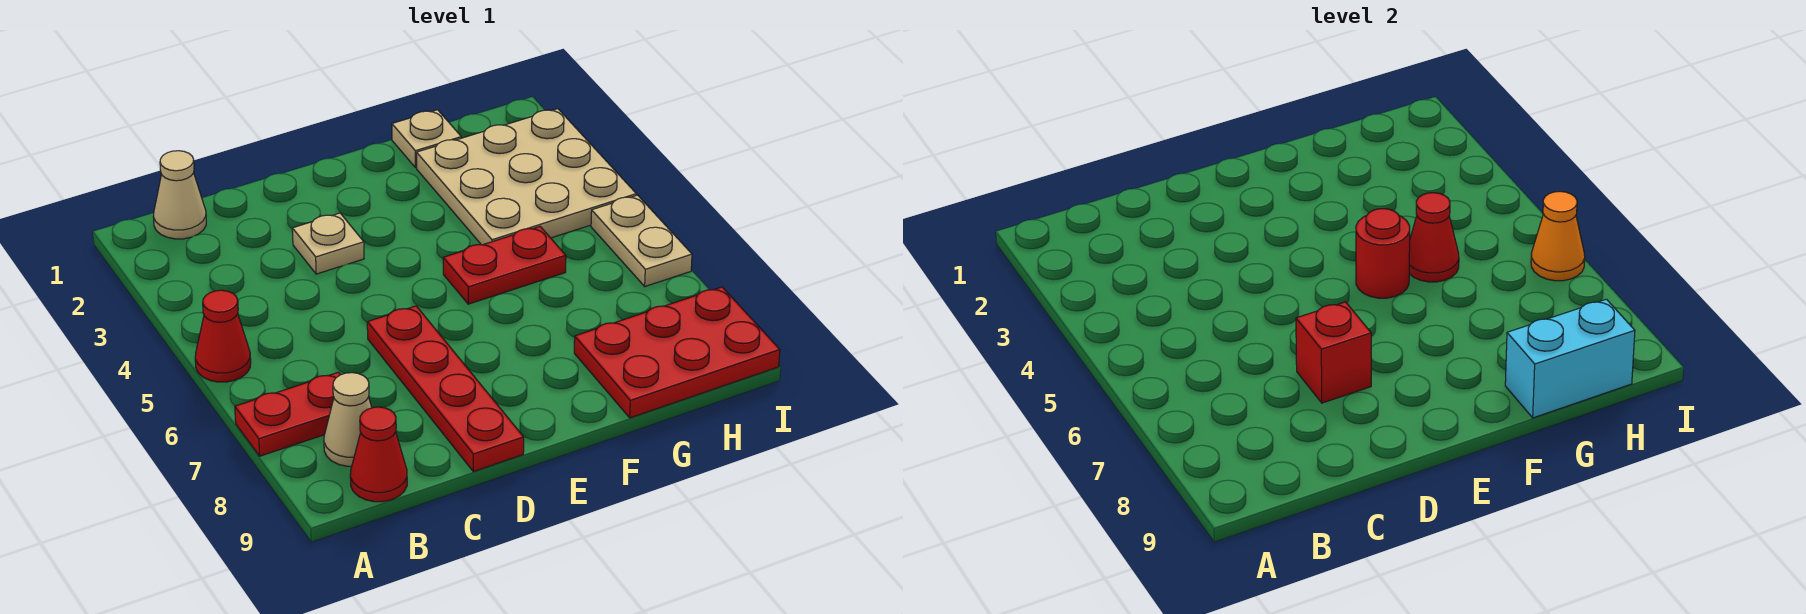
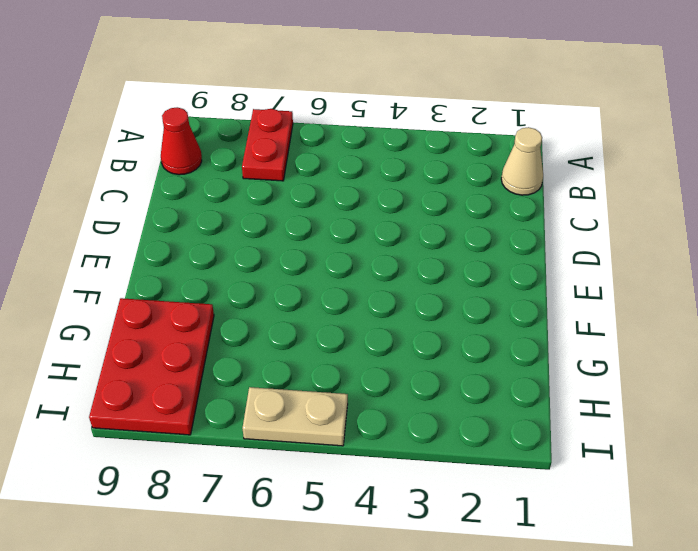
none -> red 1x1 cone [195,290,251,382]
none -> tan 1x1 cone [324,373,372,466]
none -> tan 1x1 plate [292,213,364,274]

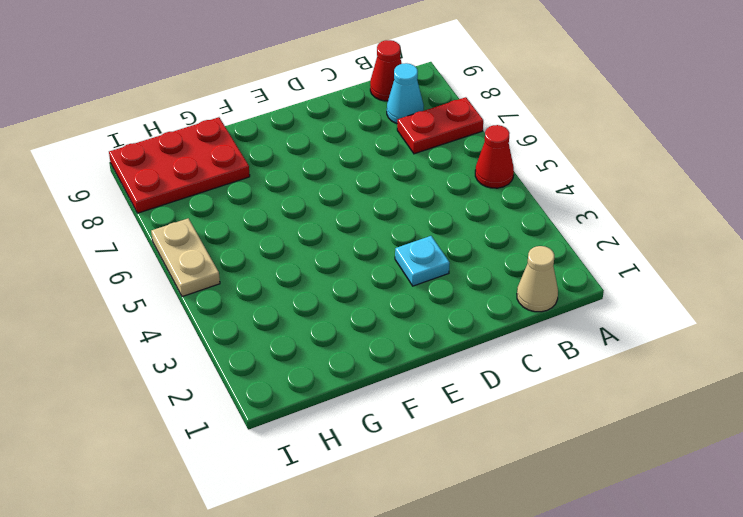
cyan 1x1 cone [387,63,424,124] -> tan 1x1 cone [324,373,372,466]
cyan 1x1 plate [395,236,450,286] -> tan 1x1 plate [292,213,364,274]
none -> red 1x4 plate [367,306,524,472]
none -> red 1x2 plate [443,227,566,304]
none -> tan 1x1 plate [392,110,461,168]

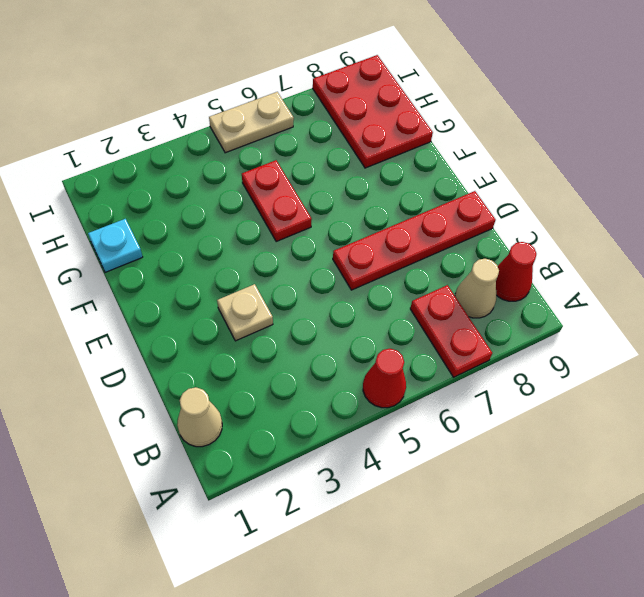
cyan 1x1 plate [88,219,143,272] -> tan 1x1 plate [392,110,461,168]
none -> tan 3x3 plate [416,109,636,245]
none -> red 1x1 brick [1296,302,1371,403]
none -> red 1x1 round brick [1356,209,1410,298]

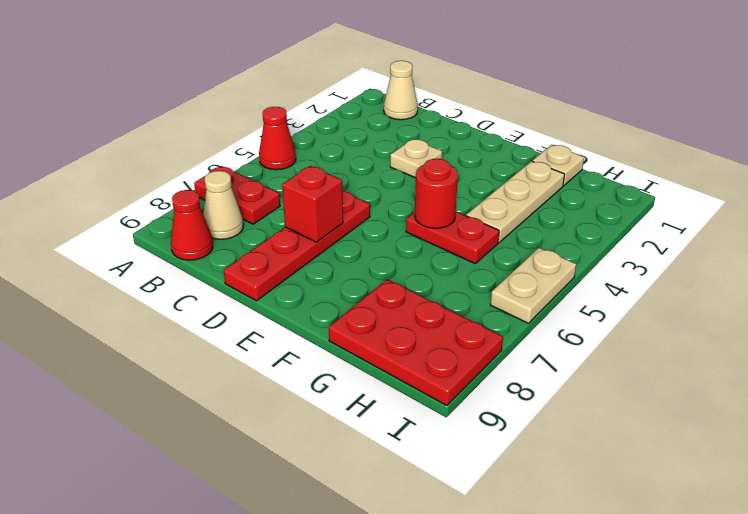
tan 1x3 plate [466,161,565,243] -> tan 3x3 plate [416,109,636,245]
none -> red 1x1 cone [1409,193,1459,282]
none -> cyan 1x2 brick [1505,299,1635,418]
none -> orange 1x1 cone [1531,191,1585,281]

